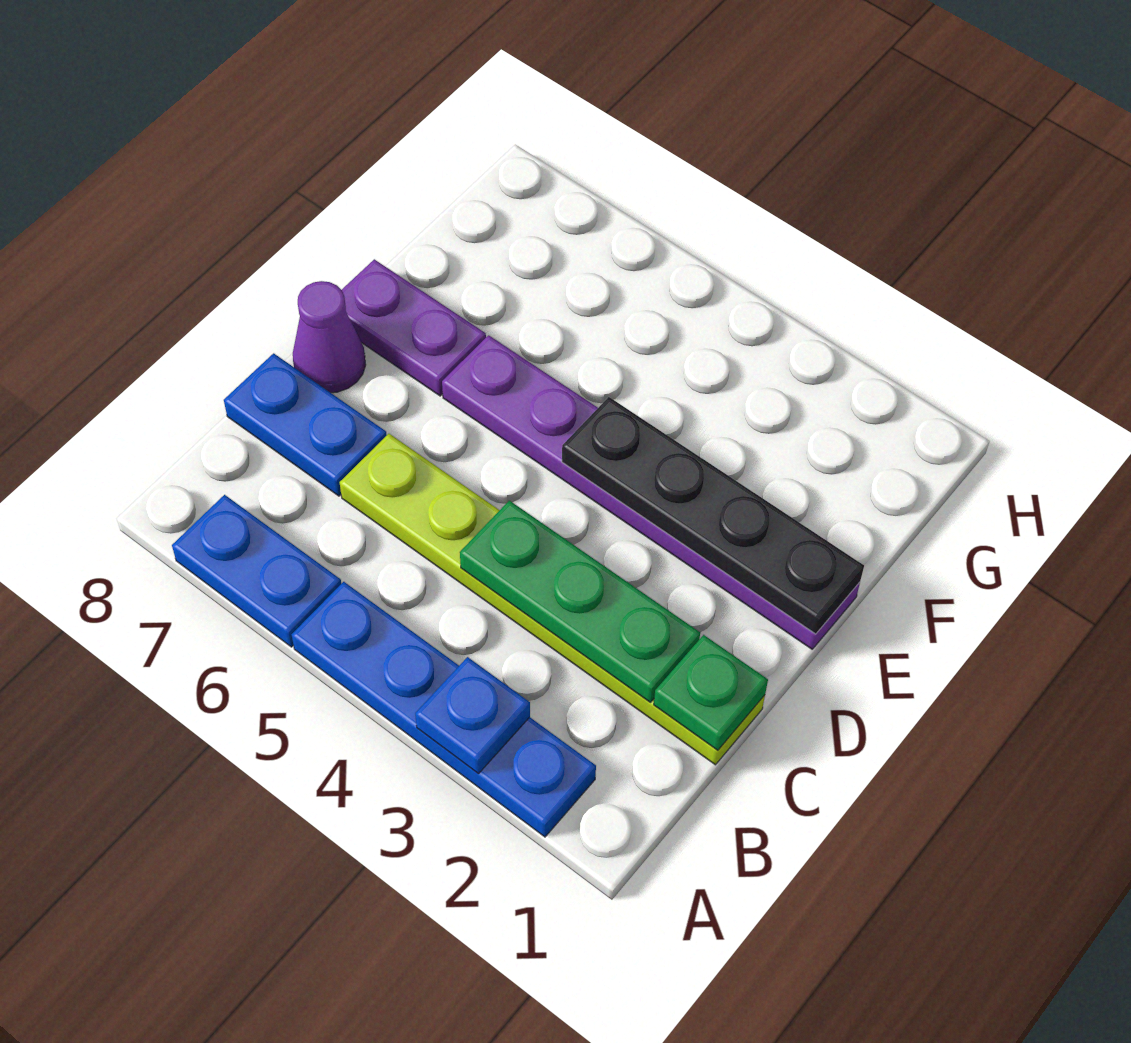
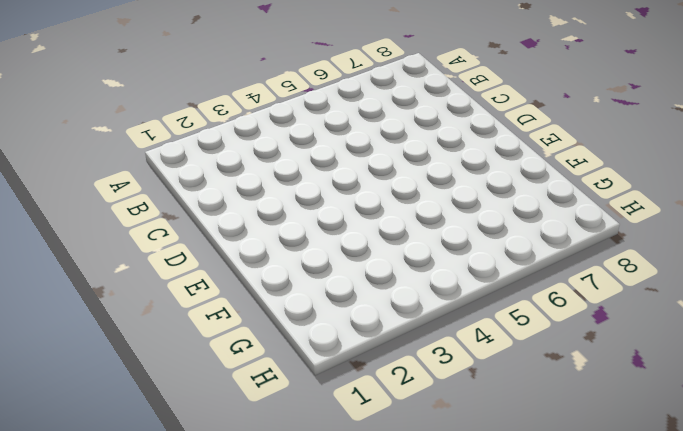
none -> blue 1x4 plate [292,582,596,837]
none -> blue 1x2 plate [172,495,341,647]

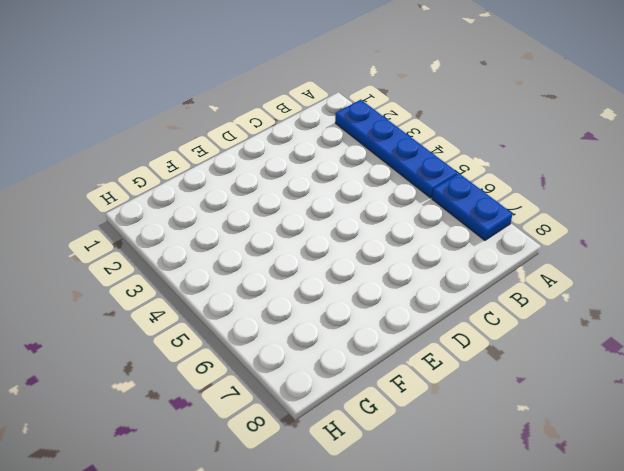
none -> lime 1x6 plate [340,434,765,765]
none -> blue 1x2 plate [224,353,387,496]

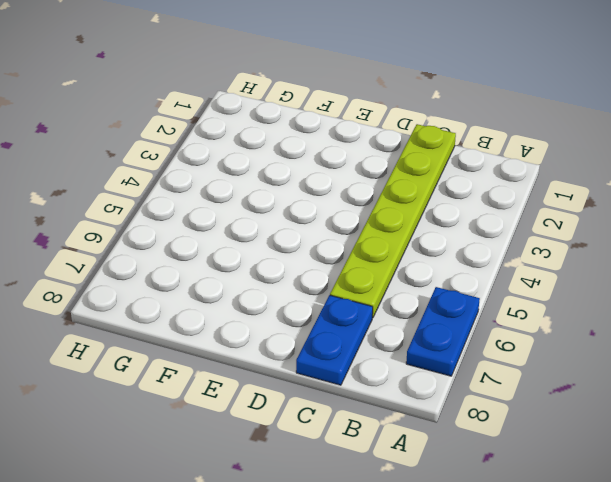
none -> blue 1x4 plate [292,582,596,837]
none -> purple 1x1 cone [293,281,366,393]

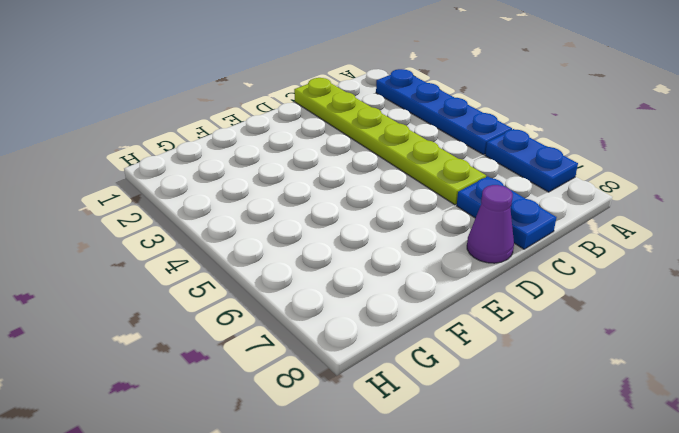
none -> purple 1x6 plate [442,335,860,649]
none -> purple 1x2 plate [342,259,486,396]

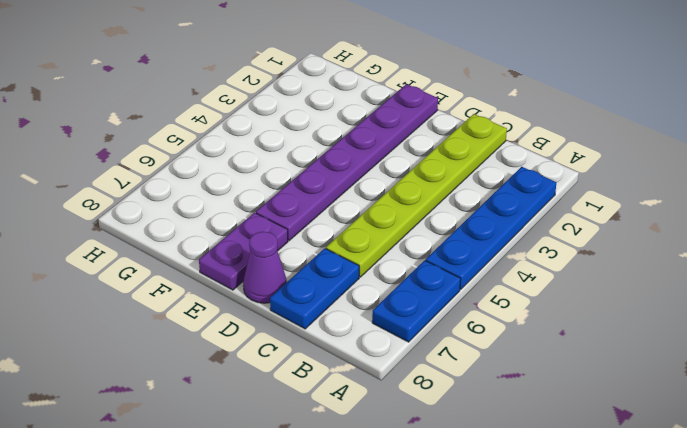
none -> blue 1x1 plate [415,657,530,774]
none -> green 1x1 plate [654,635,768,750]

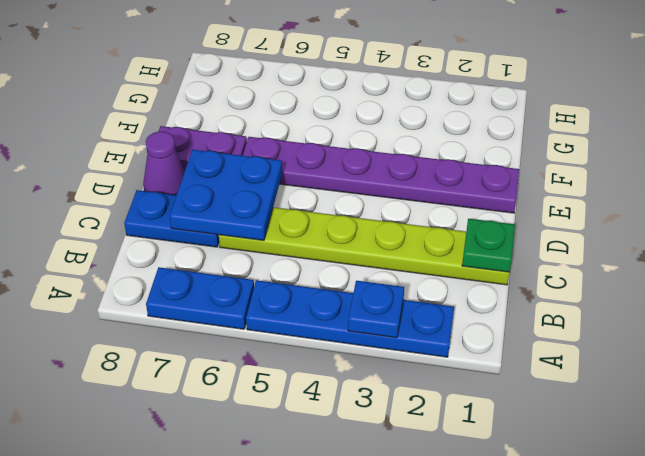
blue 2x2 plate [170,150,282,240] -> none
none -> green 1x3 plate [460,501,700,702]
none -> black 1x4 plate [562,397,864,634]

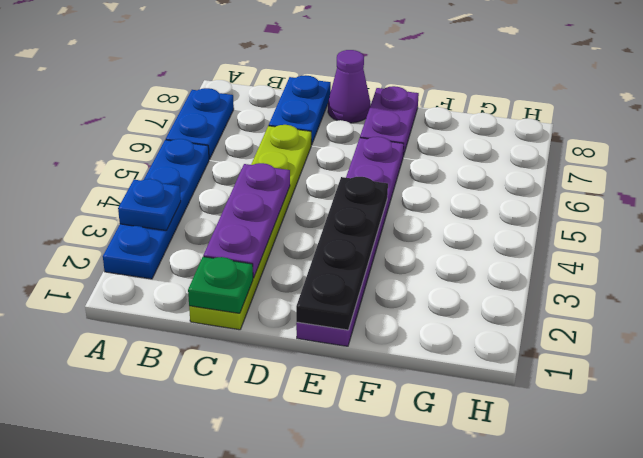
purple 1x3 plate [203,163,290,278] -> green 1x3 plate [460,501,700,702]

